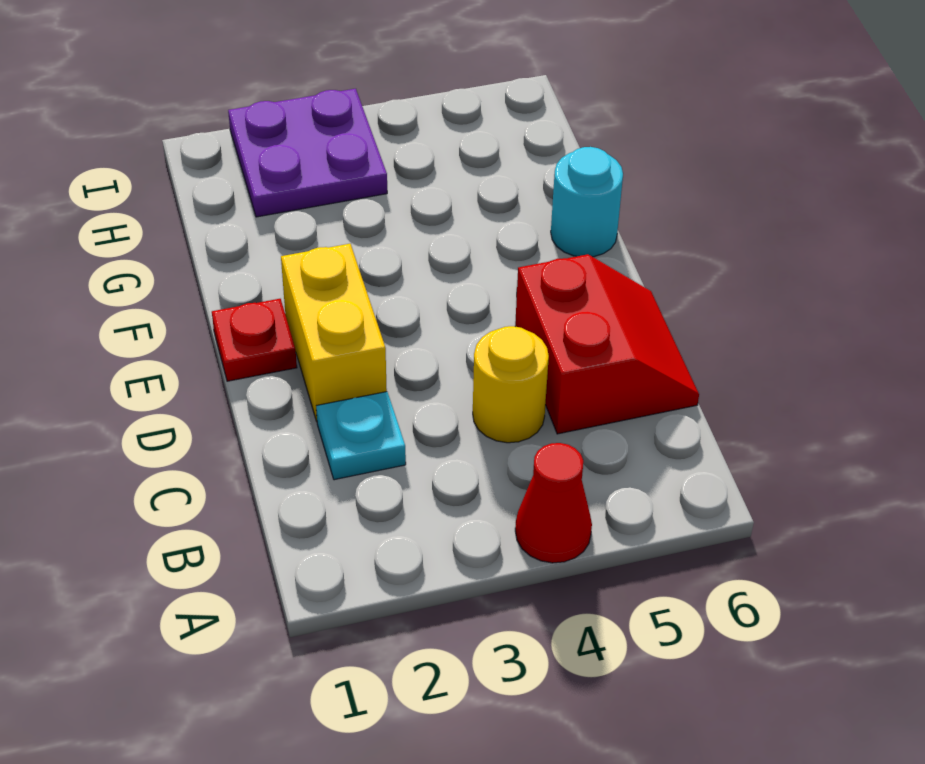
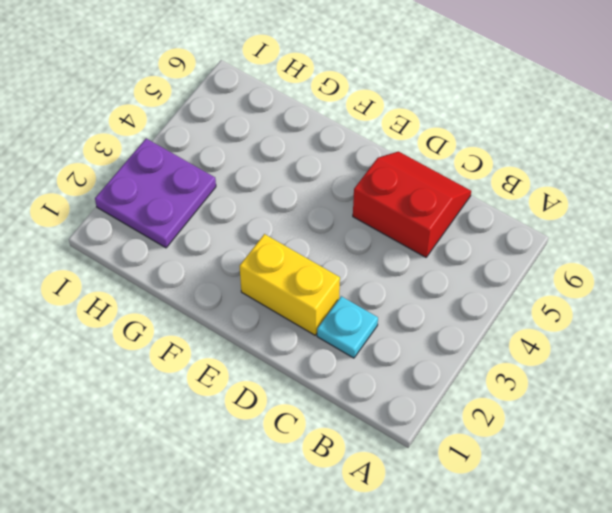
none -> red 1x1 cone [515,443,592,563]
none -> yellow 1x1 round brick [473,326,549,443]

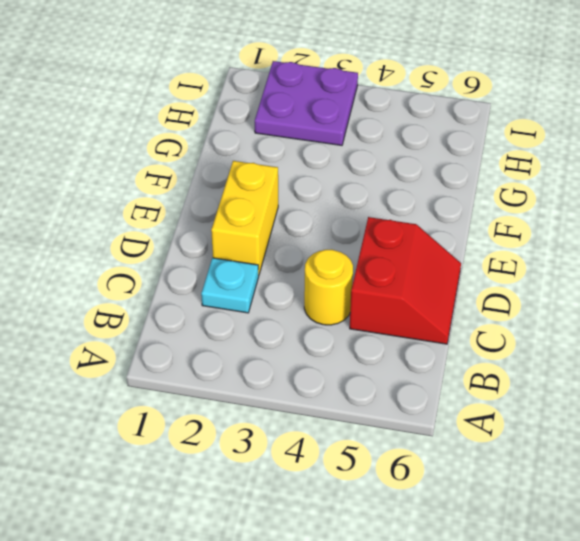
none -> red 1x1 cone [515,443,592,563]
none -> red 1x1 plate [212,299,297,381]

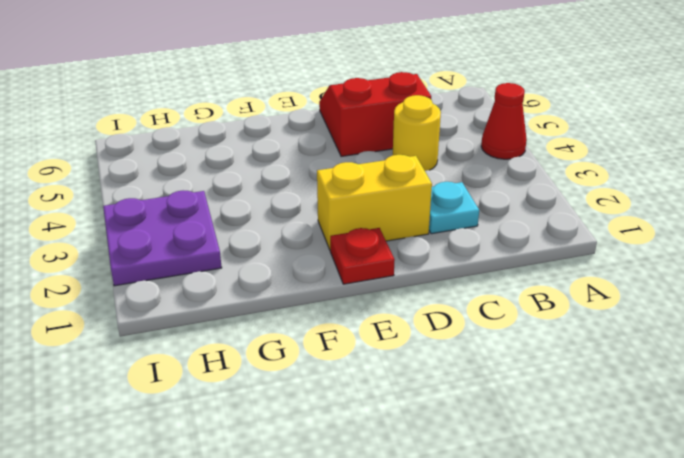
none -> cyan 1x1 round brick [551,147,623,257]

